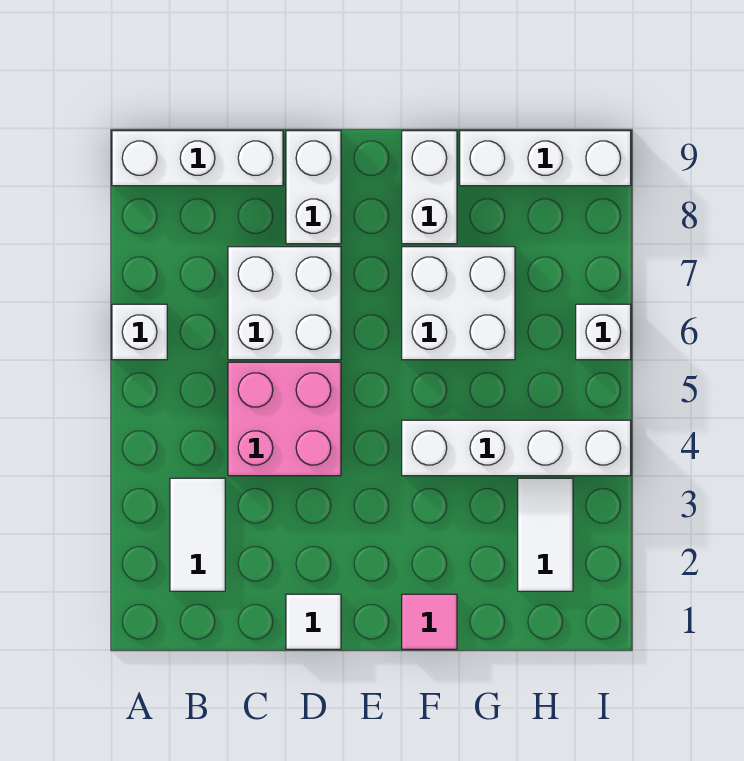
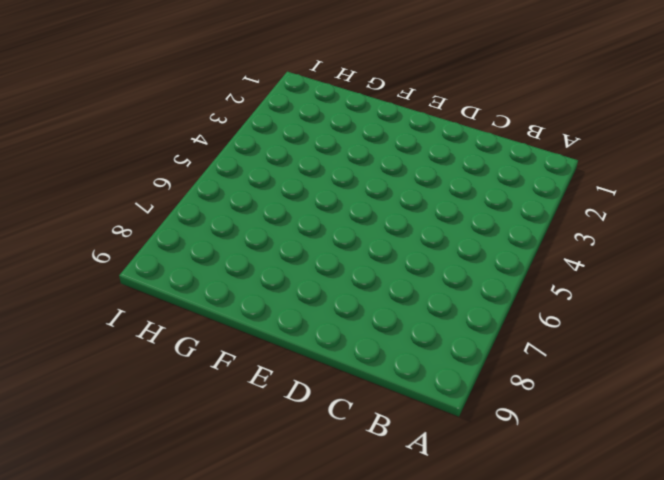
none -> white 1x1 brick [112,304,167,360]
none -> white 1x3 brick [112,131,283,186]
none -> white 1x2 tile [170,478,225,591]

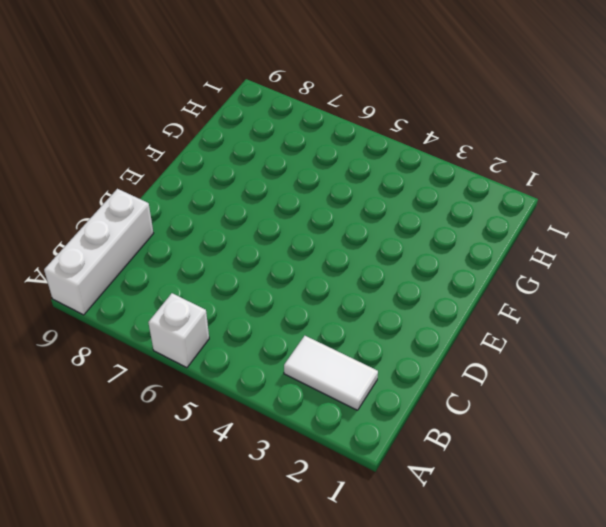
none -> pink 2x2 brick [228,362,341,476]
none -> white 2x2 brick [228,247,341,360]
none -> white 1x1 tile [286,594,341,649]

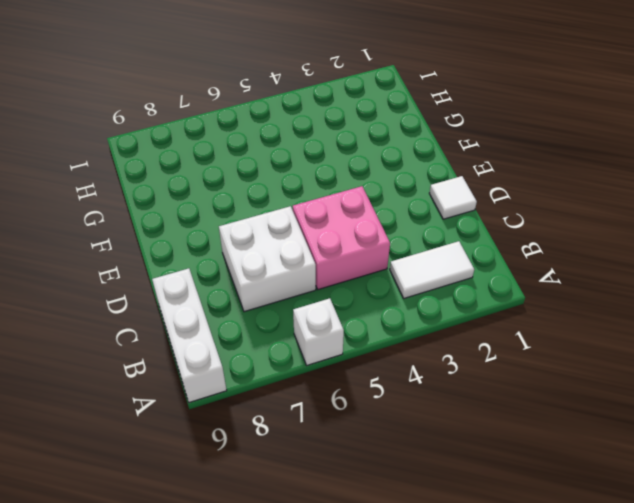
none -> white 1x2 brick [286,131,341,244]
none -> pink 1x1 tile [402,594,457,649]
none -> white 1x4 brick [402,420,631,476]

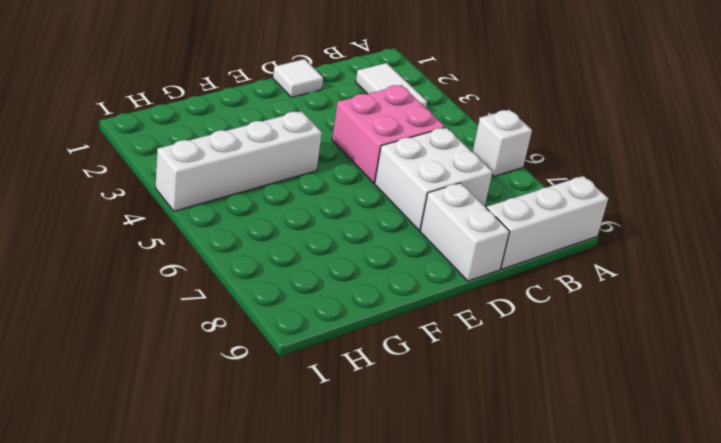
none -> pink 1x1 tile [402,594,457,649]
none -> white 2x2 brick [402,247,515,360]
none -> white 1x2 brick [402,131,457,244]

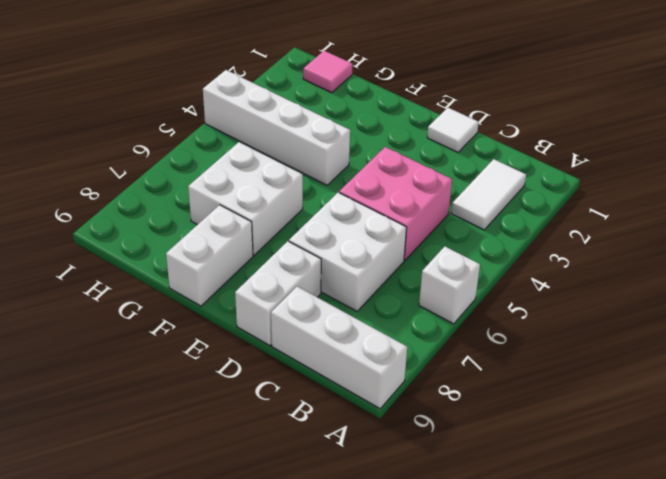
pink 1x1 tile [303,51,353,93] -> pink 1x1 tile moved to [402,594,457,649]
none -> white 1x3 brick [460,131,631,186]
none -> white 1x2 tile [518,478,573,591]
none -> white 1x1 brick [576,304,631,360]

